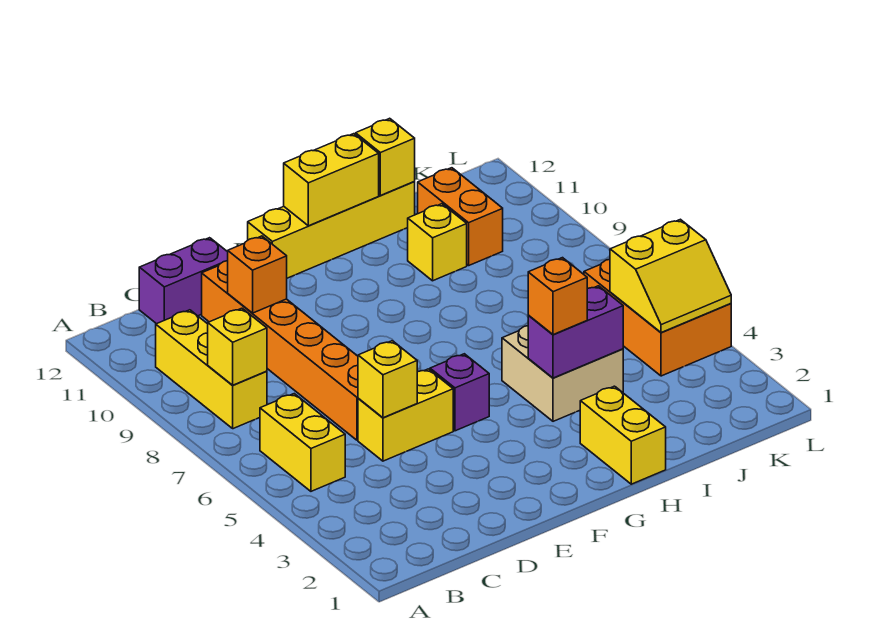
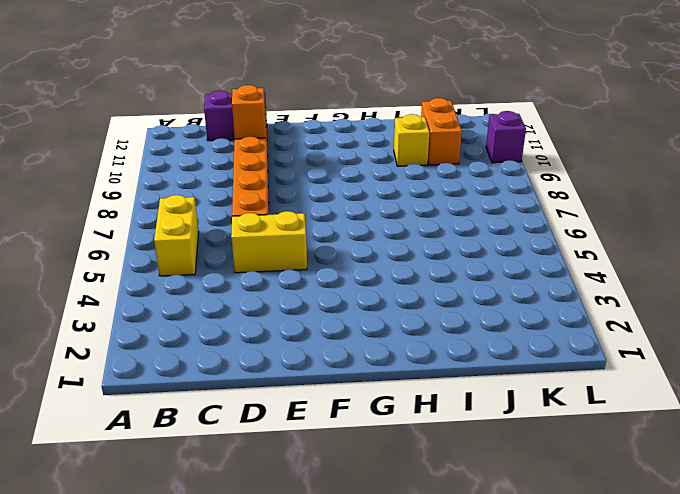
purple 1x1 brick [486,111,526,163] -> purple 1x1 brick moved to [430,354,489,431]
none -> yellow 1x3 brick [156,310,267,429]
none -> yellow 1x4 brick [248,182,415,278]
none -> yellow 1x2 brick [580,386,666,484]

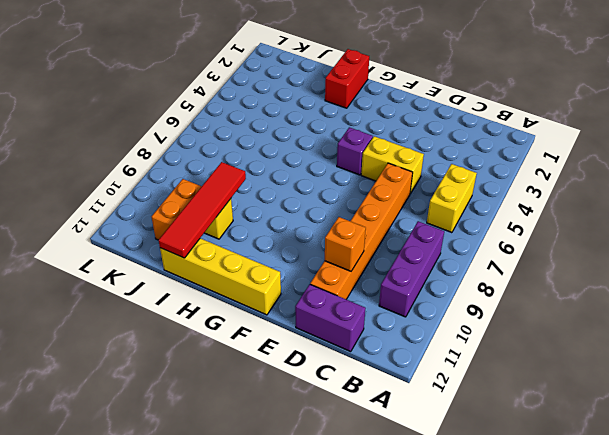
purple 1x3 brick [379,221,444,317] -> yellow 1x3 brick [156,310,267,429]
red 1x2 brick [325,49,369,108] -> yellow 1x2 brick [580,386,666,484]
red 1x4 tile [159,162,246,258] -> yellow 1x1 brick [356,118,415,195]
none -> tan 2x2 brick [502,326,623,421]
none -> orange 2x3 brick [584,259,731,376]
none -> yellow 1x1 brick [208,308,267,385]

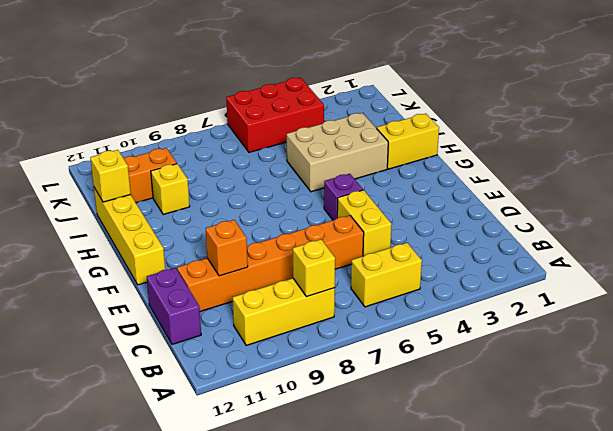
tan 2x3 brick [287,113,388,192] -> tan 2x2 brick [502,326,623,421]
red 2x3 brick [226,78,324,152] -> orange 2x3 brick [584,259,731,376]
none -> yellow 1x1 brick [358,341,417,418]
none -> yellow 1x2 brick [284,134,379,226]
none -> purple 1x2 brick [528,286,623,378]

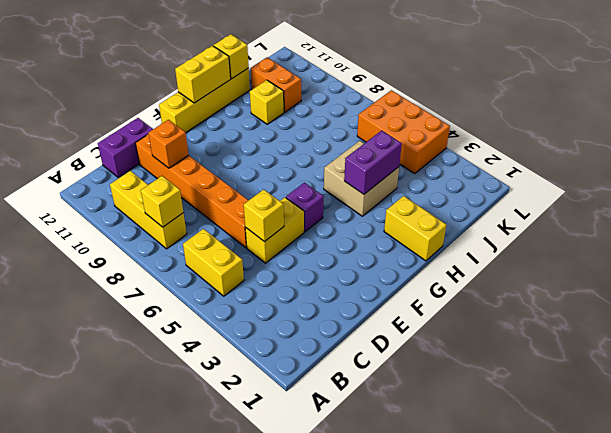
none -> yellow 2x2 slope [610,219,731,333]
none -> orange 1x1 brick [528,258,587,335]

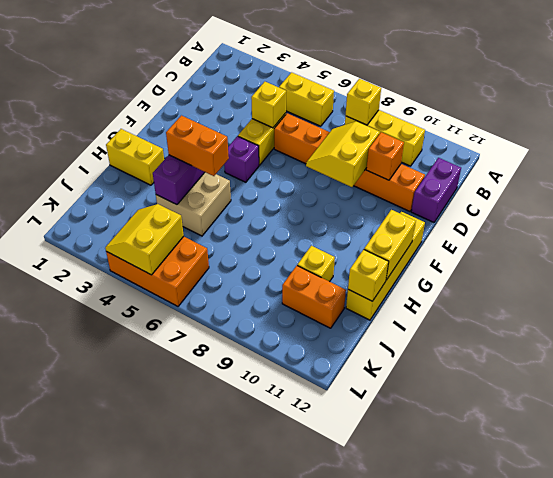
yellow 2x2 slope [306,121,380,187] -> none
orange 1x2 brick [166,115,229,176] -> orange 1x1 brick [528,258,587,335]

